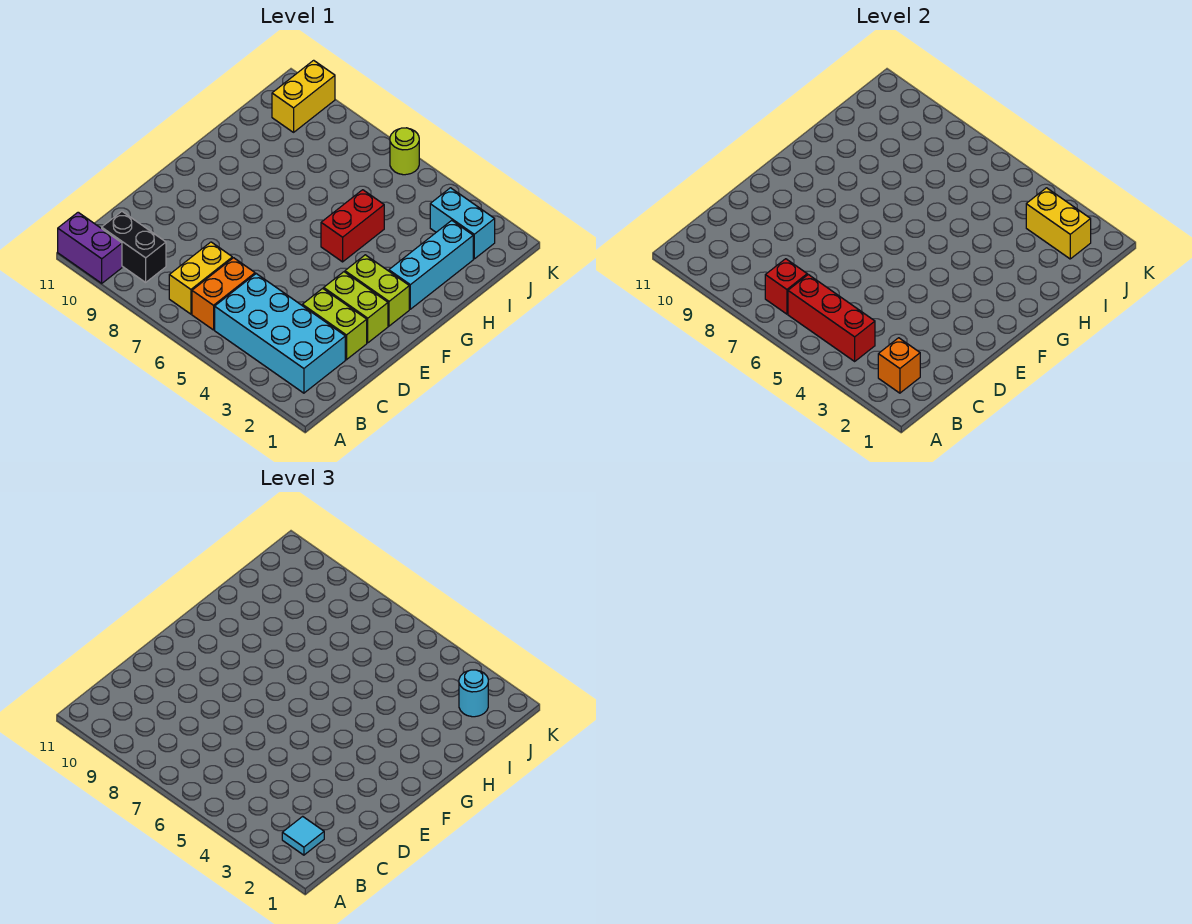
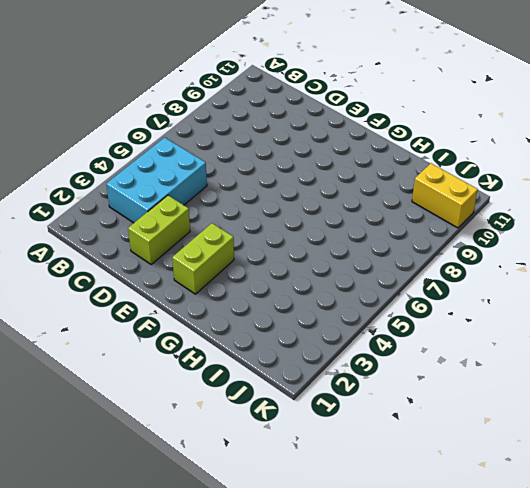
cyan 2x3 brick [106,137,207,223] -> cyan 2x4 brick [215,274,345,393]
none -> purple 1x2 brick [58,212,122,283]
none -> orange 1x2 brick [192,258,255,330]
none -> yellow 1x2 brick [169,242,232,314]

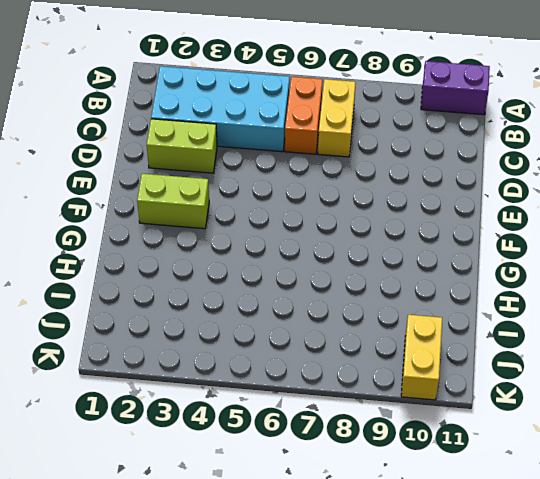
none -> black 1x2 brick [102,211,166,282]
none -> lime 1x2 brick [324,272,388,343]
none -> cyan 1x3 brick [389,220,473,309]

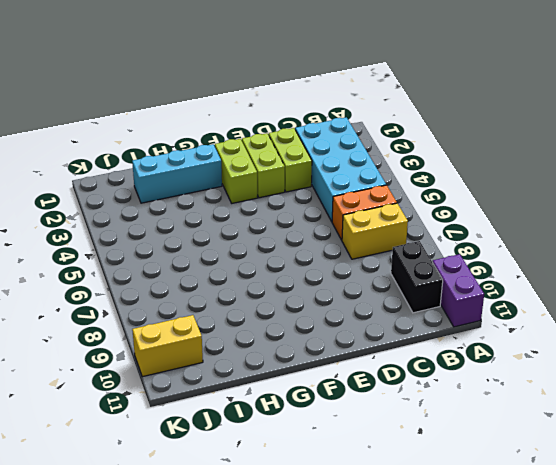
none -> red 1x2 brick [321,190,384,262]
none -> cyan 1x2 brick [430,188,495,259]
none -> lime 1x1 round brick [390,128,419,175]

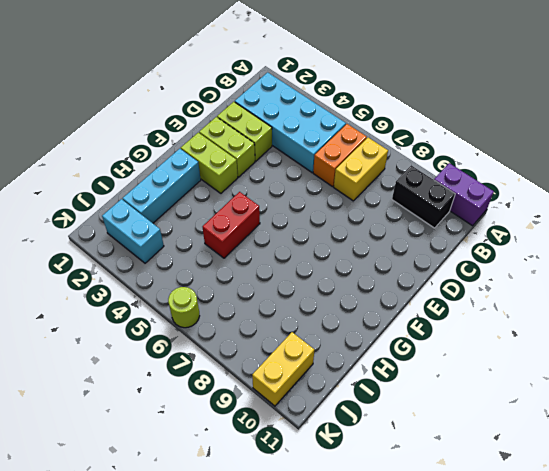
none -> orange 1x1 brick [878,338,920,393]
none -> red 1x3 brick [788,275,875,361]
none -> red 1x1 brick [765,259,807,314]

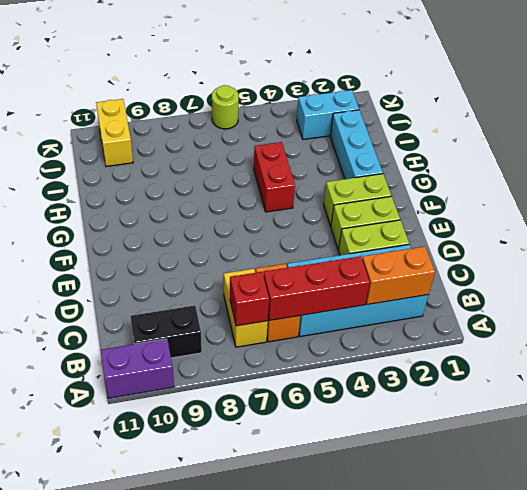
orange 1x2 brick [362,246,435,305] -> orange 1x1 brick [878,338,920,393]
none -> yellow 1x2 brick [1026,188,1091,259]
none -> cyan 1x1 tile [282,816,324,855]
none -> cyan 1x1 round brick [459,670,488,717]

